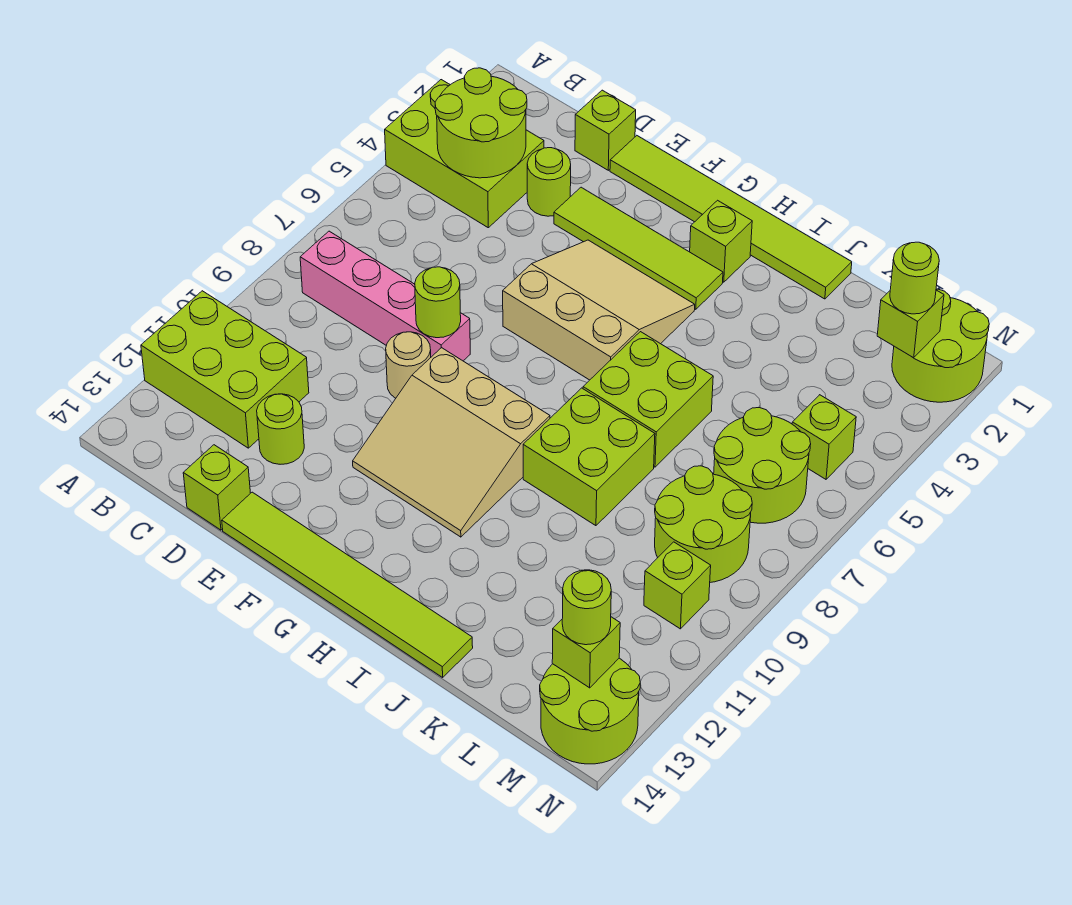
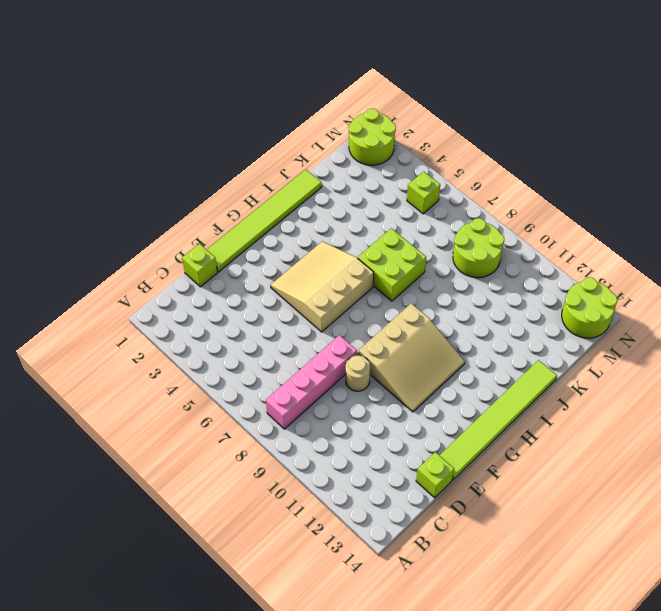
none -> lime 2x3 brick [385,80,544,228]
none -> lime 2x3 brick [141,291,309,448]
none -> lime 1x1 round brick [527,148,571,216]

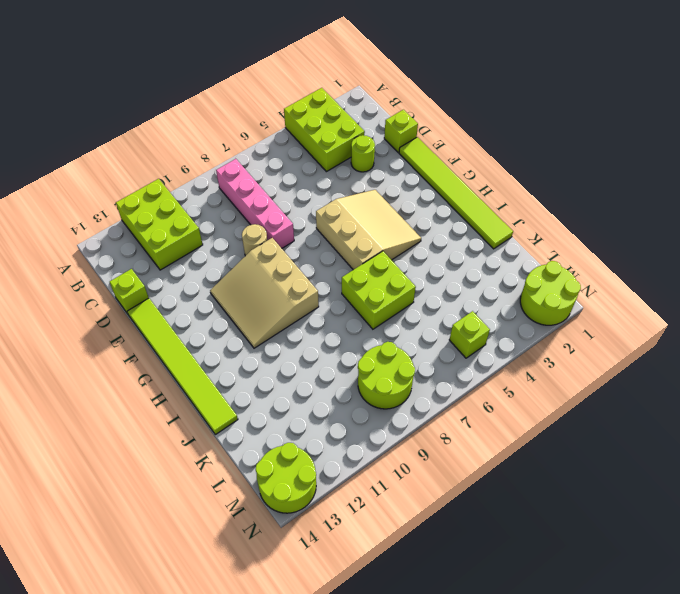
none -> lime 1x1 round brick [257,394,304,464]
none -> lime 1x4 tile [554,187,723,309]
none -> lime 1x1 brick [690,200,752,282]

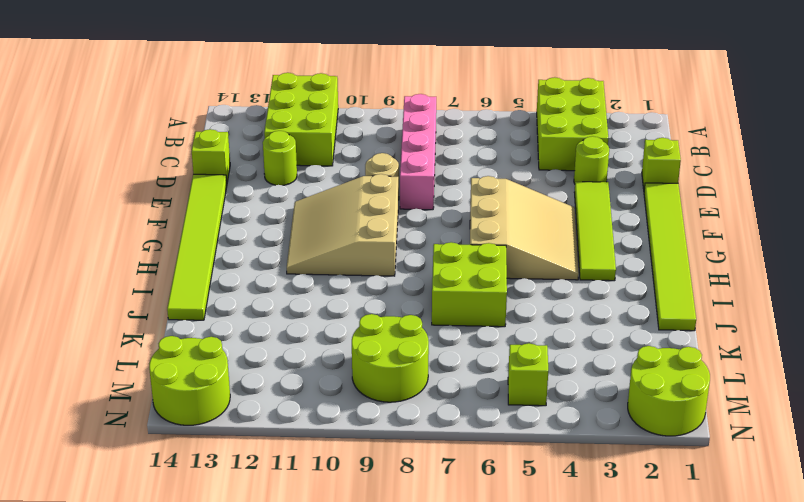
none -> lime 1x1 brick [690,200,752,282]
none -> lime 2x2 brick [523,388,655,526]
none -> lime 2x2 round brick [714,408,811,523]

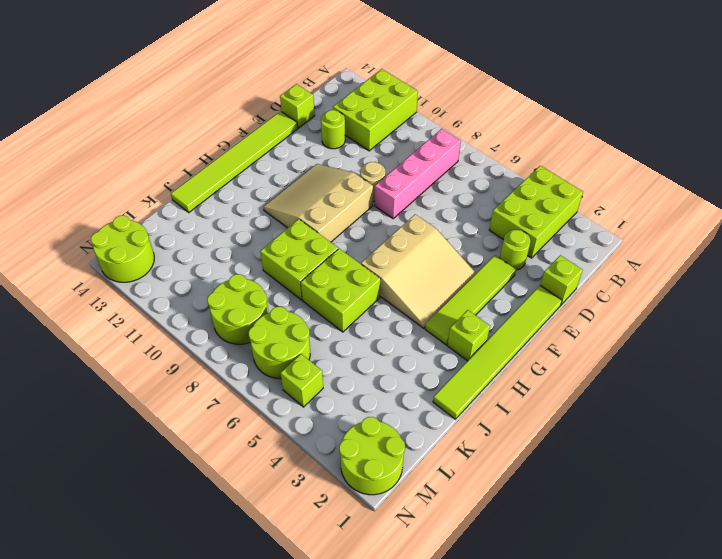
none -> lime 1x1 brick [644,542,711,629]
none -> lime 2x2 round brick [435,68,527,178]
none -> lime 1x1 round brick [415,267,461,338]

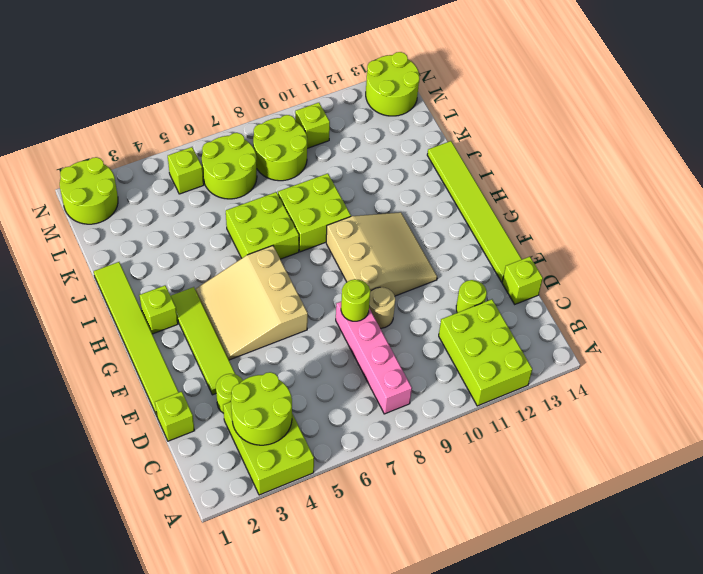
none -> lime 1x1 brick [877,290,944,358]
none -> lime 1x1 brick [552,617,620,688]
none -> lime 1x1 round brick [890,242,939,314]

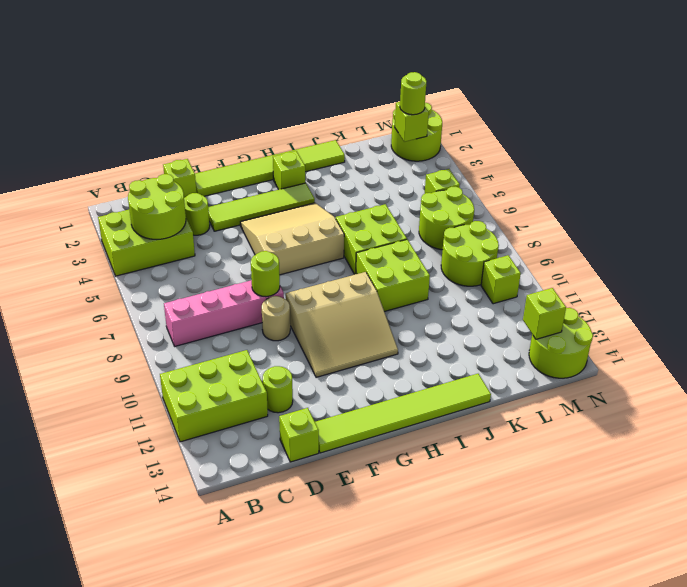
none -> lime 1x1 round brick [562,570,611,645]

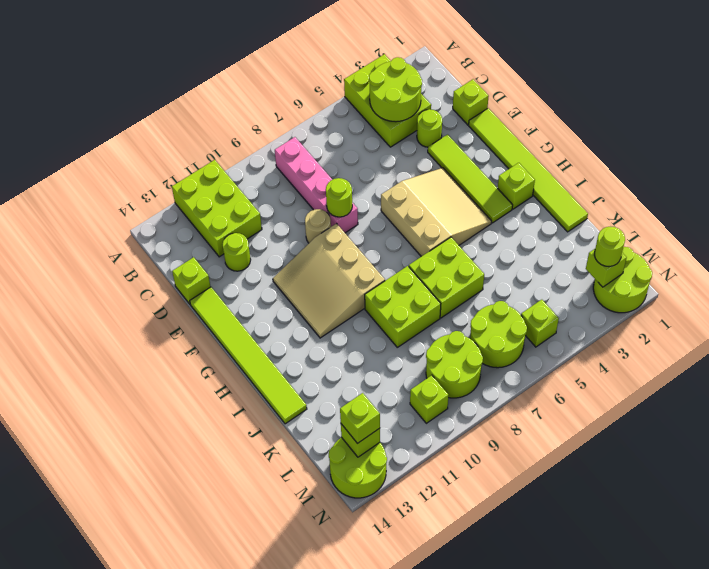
lime 1x1 brick [340,393,380,444] -> lime 1x1 round brick [562,570,611,645]

